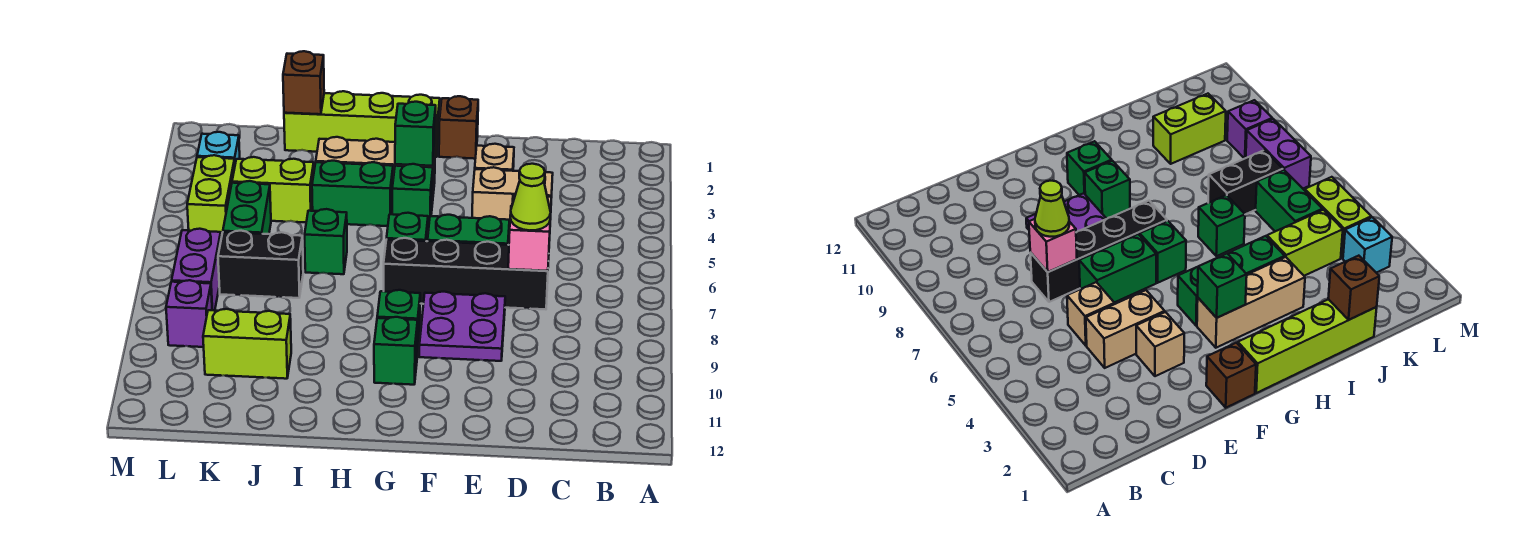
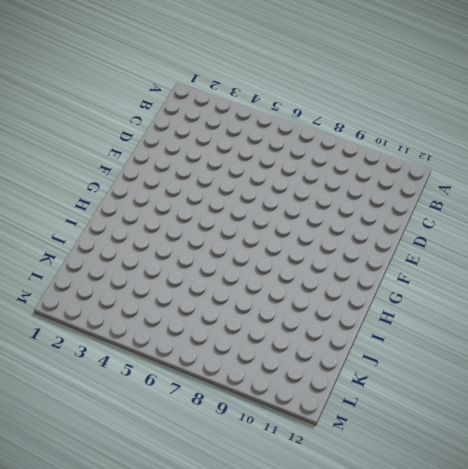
none -> tan 1x2 brick [472,167,553,232]
none -> tan 1x1 brick [1067,282,1114,346]
none -> black 1x4 brick [384,238,548,309]

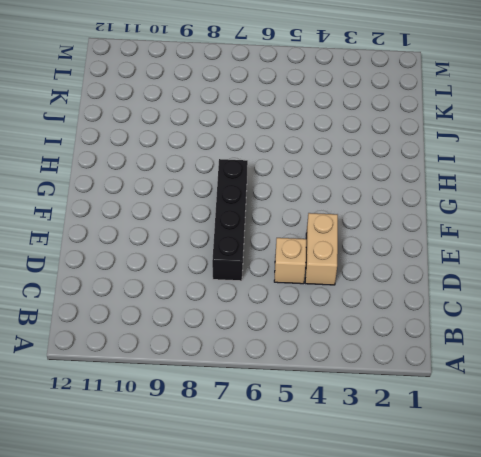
none -> tan 1x1 brick [475,144,514,171]
none -> green 1x2 brick [428,215,509,245]
none -> purple 2x2 plate [419,292,505,361]

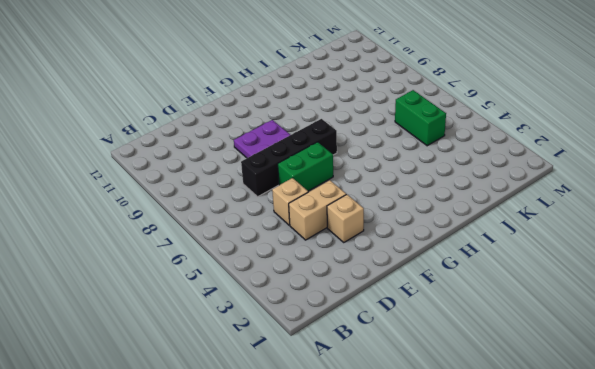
none -> brown 1x1 brick [439,96,478,159]
none -> lime 1x4 brick [284,91,440,157]
none -> tan 1x3 brick [316,137,435,204]

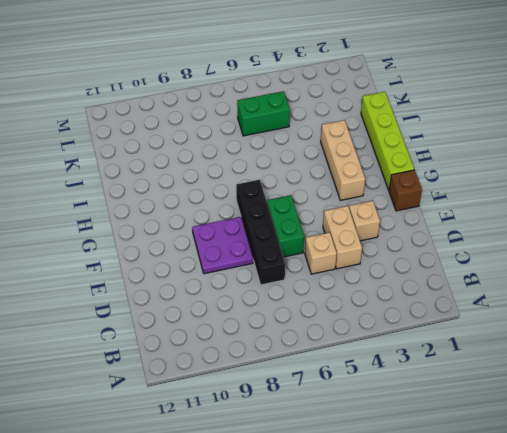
none -> green 1x1 brick [392,164,433,228]
none -> green 1x1 brick [387,213,428,241]
none -> green 1x1 brick [377,290,420,356]

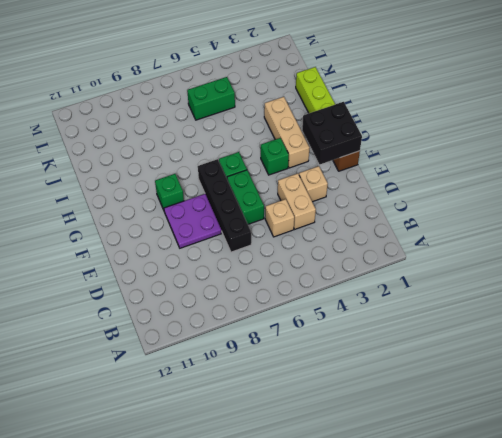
black 2x2 brick [302,102,362,164] -> none
none -> green 1x1 brick [374,317,418,385]
none -> green 1x2 brick [312,161,393,226]
none -> green 1x1 brick [305,209,347,274]

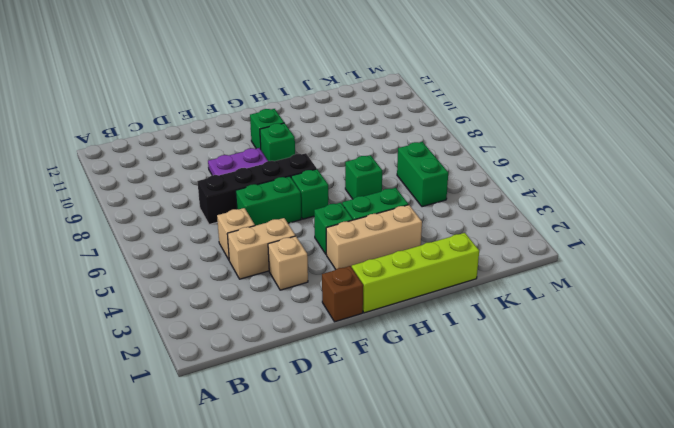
none -> lime 1x2 brick [232,157,314,222]
none -> black 1x2 brick [218,231,303,298]
none -> lime 1x2 brick [203,309,291,379]

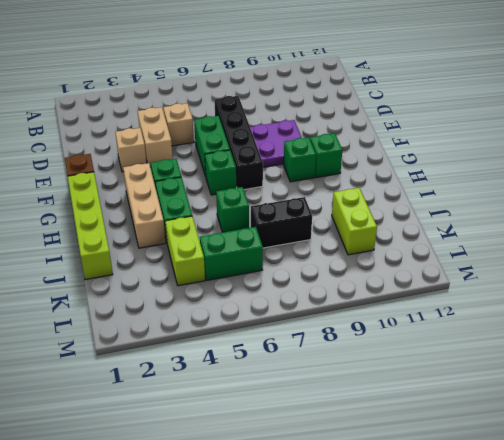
black 1x2 brick [251,197,312,248] -> black 1x2 brick turned to [218,231,303,298]
none -> cyan 1x1 brick [197,132,240,164]
none -> lime 1x2 brick [187,155,235,238]
none -> purple 1x2 brick [172,229,221,311]

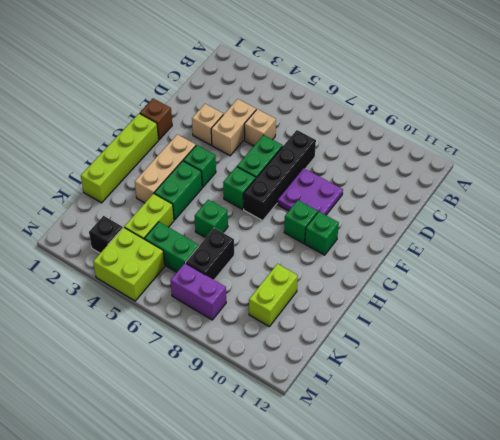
black 1x1 brick [89,216,123,253] -> cyan 1x1 brick [197,132,240,164]
lime 2x2 brick [93,227,165,301] -> lime 1x2 brick [187,155,235,238]
none -> purple 1x1 brick [166,280,212,347]
none -> pink 1x1 brick [508,206,551,271]
none -> green 1x1 brick [395,102,436,166]

